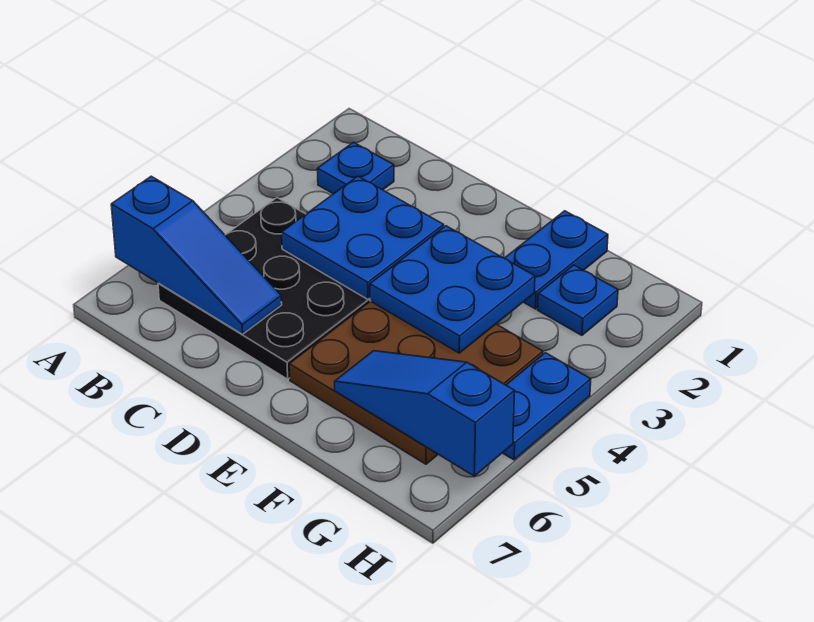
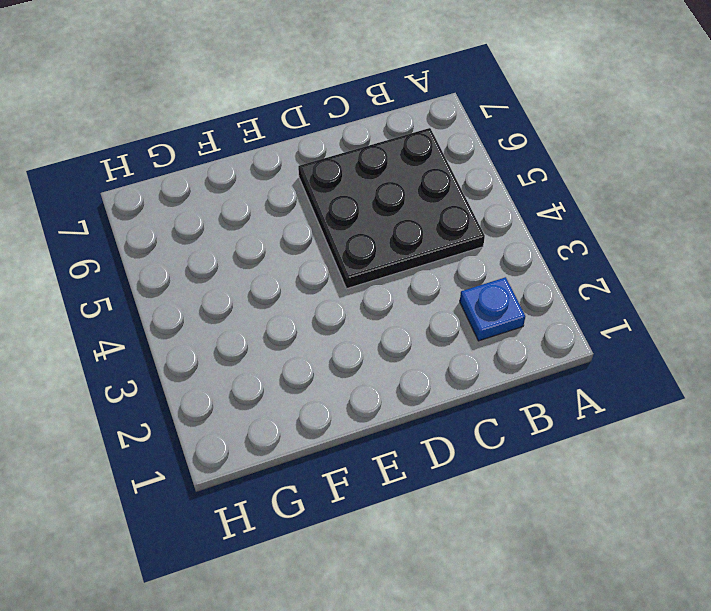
none -> brown 3x3 plate [289,301,543,464]
none -> blue 1x2 plate [505,211,608,309]

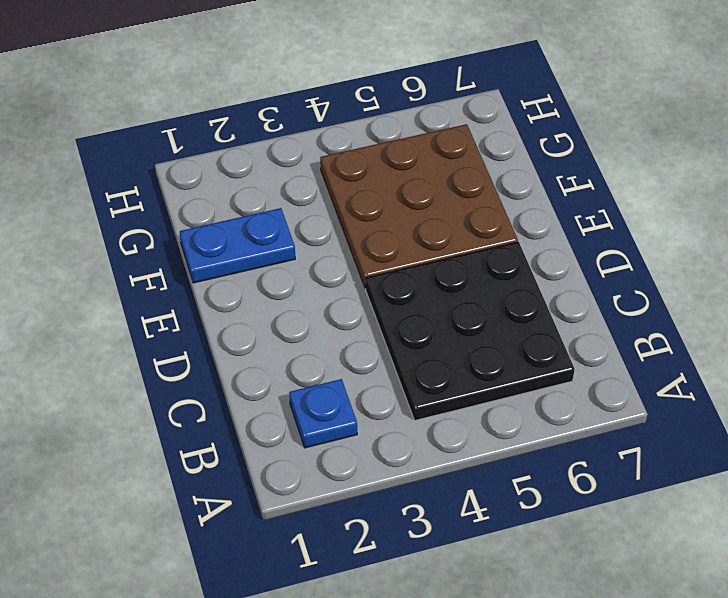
none -> blue 1x1 plate [538,265,618,335]
none -> blue 1x2 plate [503,353,591,460]

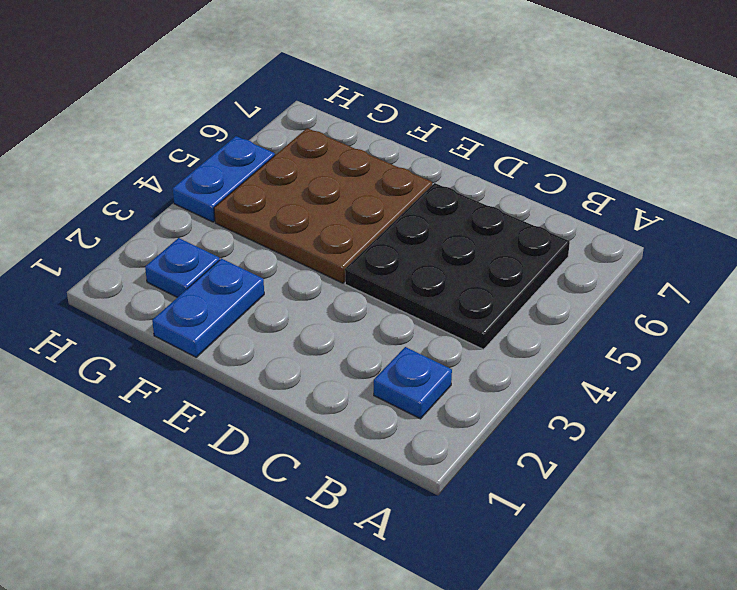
none -> blue 1x3 slope [111,176,282,334]
none -> blue 2x2 plate [282,176,444,299]

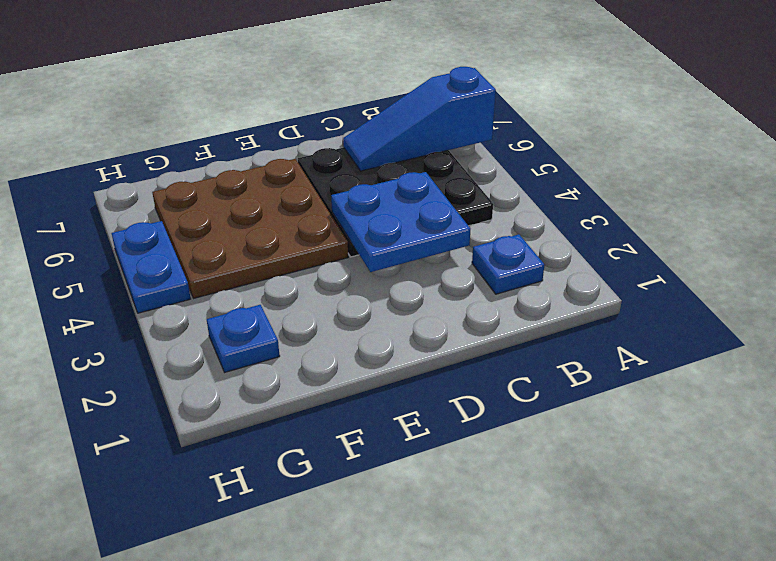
none -> blue 1x2 plate [505,211,608,309]
none -> blue 2x2 plate [370,226,535,353]

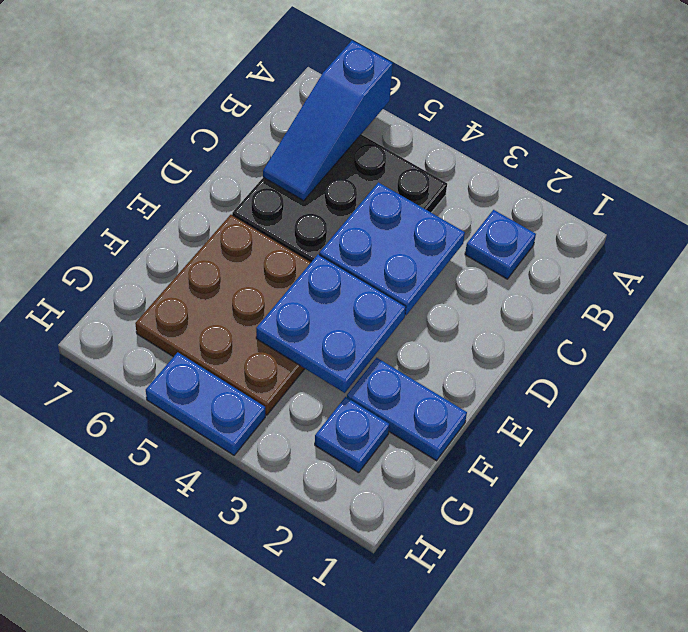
none -> blue 1x3 slope [335,351,515,476]

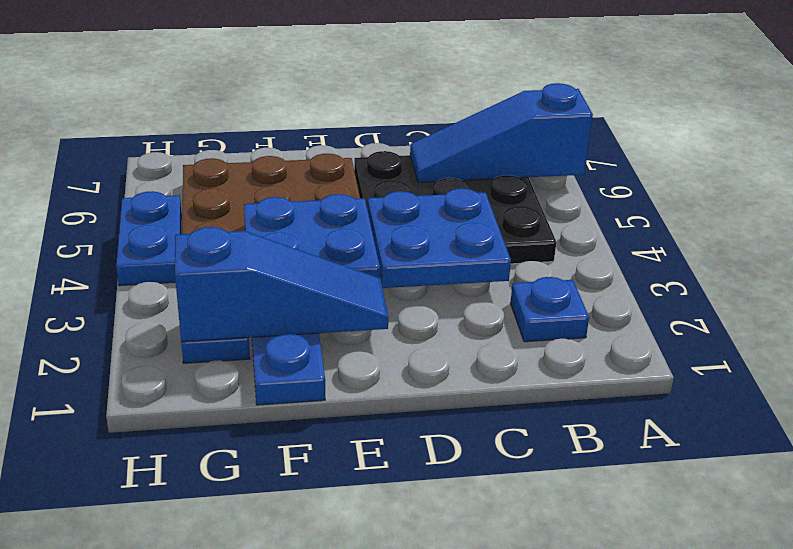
blue 1x3 slope [175,227,388,342] -> blue 1x3 slope moved to [335,351,515,476]

